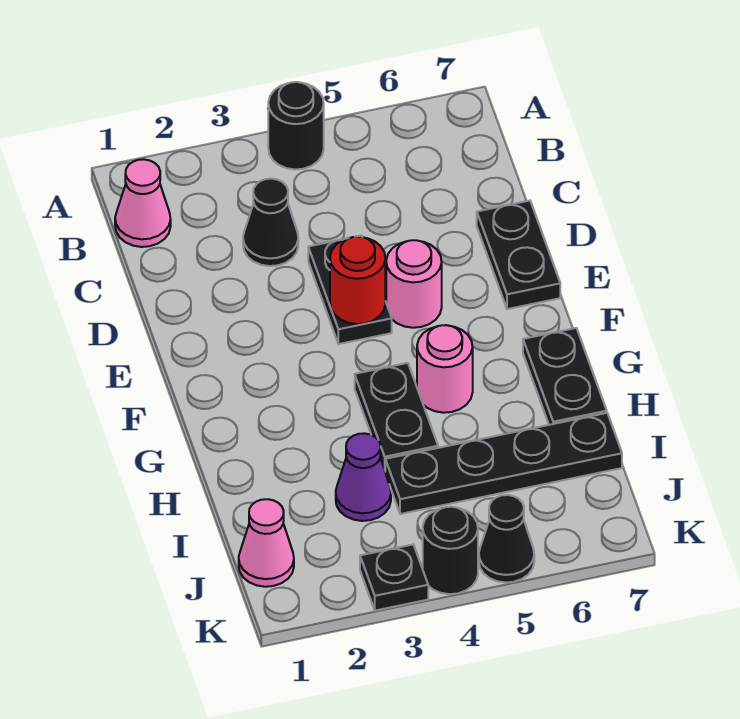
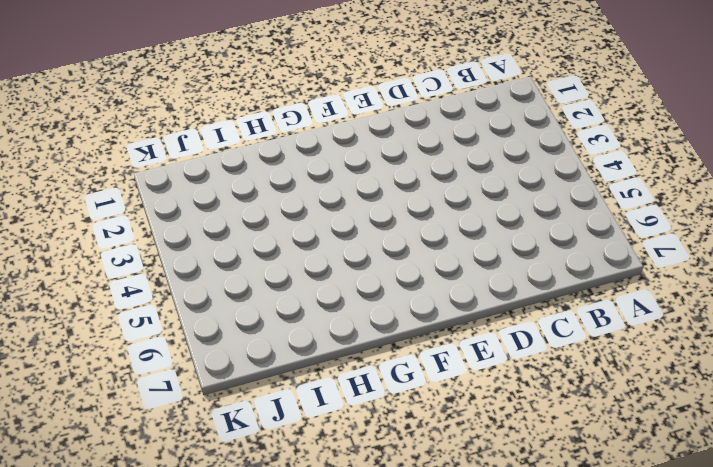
none -> black 1x1 round brick [268,82,324,169]
none -> pink 1x1 cone [115,159,171,247]
none -> black 1x1 cone [243,179,298,266]

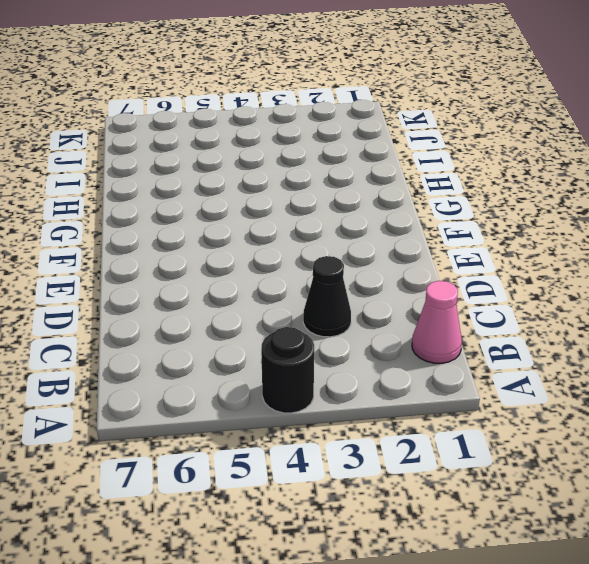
none -> black 1x2 plate [308,236,392,344]
none -> black 1x2 plate [477,201,560,309]
none -> pink 1x1 round brick [386,240,442,328]

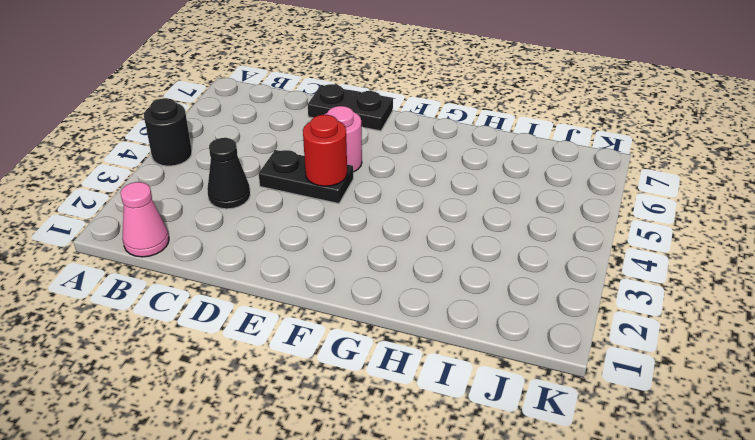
none -> black 1x2 plate [355,363,438,470]
none -> pink 1x1 round brick [417,325,473,413]
none -> black 1x2 plate [523,328,607,425]

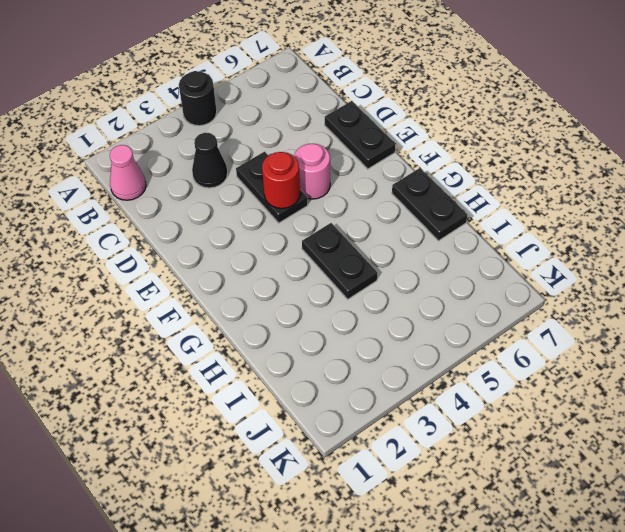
none -> pink 1x1 round brick [417,325,473,413]
none -> purple 1x1 cone [336,433,391,521]
none -> black 1x4 plate [385,413,622,514]

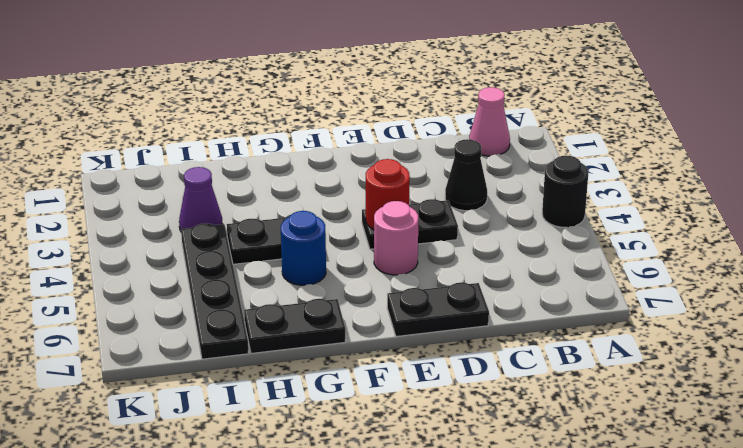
blue 1x1 round brick [281,211,326,285] -> pink 1x1 round brick [417,325,473,413]
none -> pink 1x1 cone [239,499,294,587]
none -> black 1x1 plate [360,545,428,611]
none -> black 1x1 round brick [423,507,478,594]

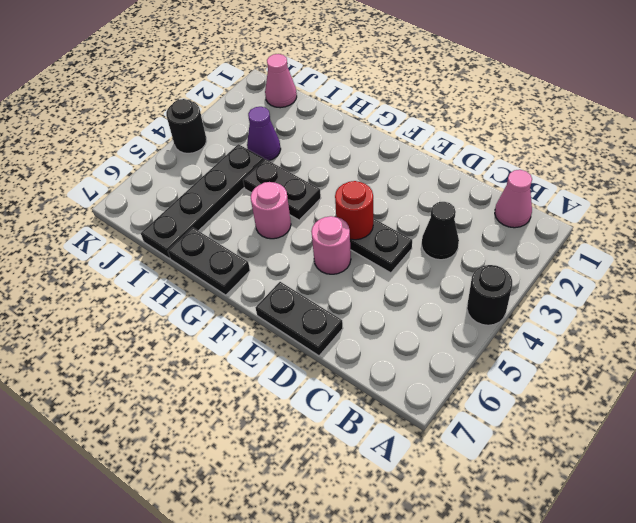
none -> black 1x1 plate [360,545,428,611]
none -> black 1x1 cone [479,495,534,583]

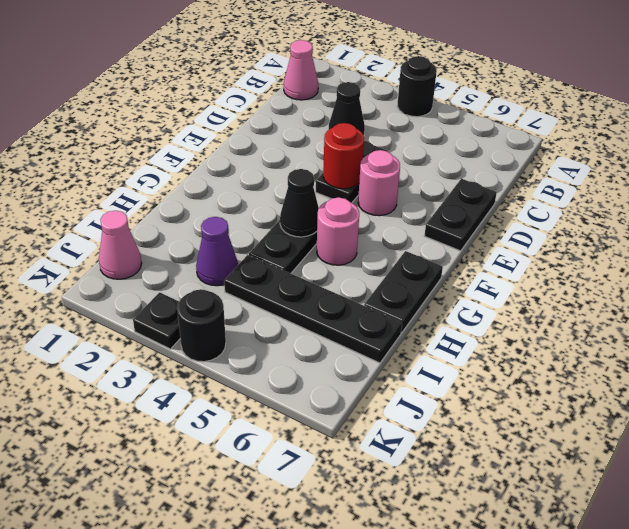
black 1x1 cone [280,169,319,237] -> black 1x1 cone moved to [479,495,534,583]

